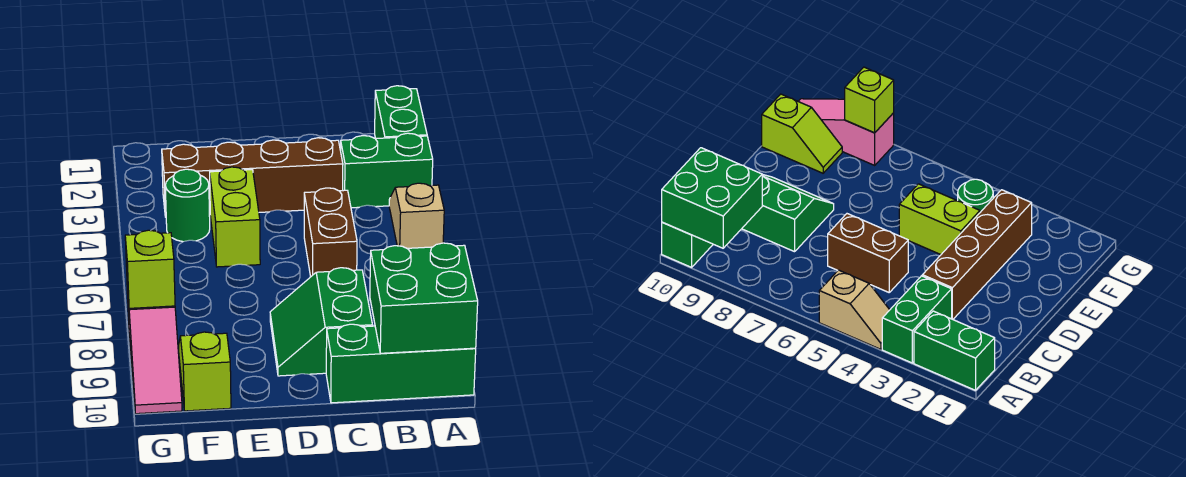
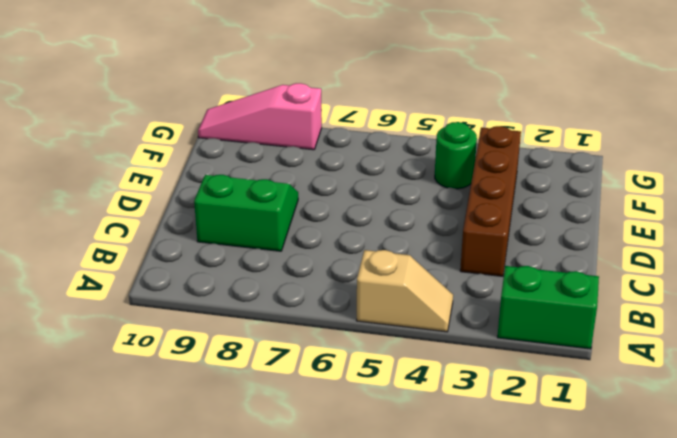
none -> green 1x2 brick [341,133,433,208]
none -> green 1x3 brick [326,324,476,403]
none -> brown 1x2 brick [304,188,357,276]

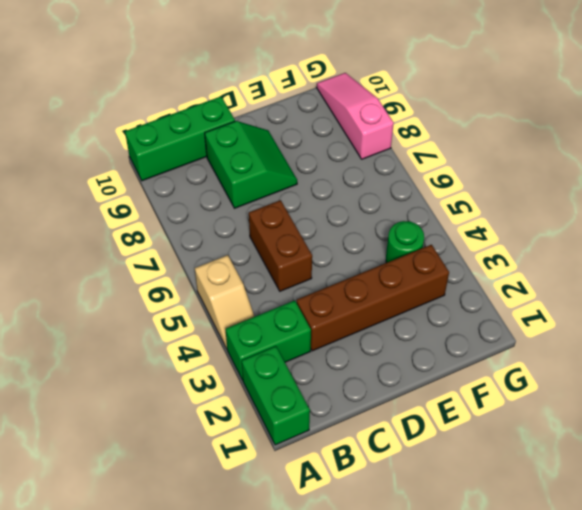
none -> lime 1x2 brick [210,167,260,267]
none -> lime 1x2 slope [179,332,231,411]
none -> green 2x2 brick [370,243,478,353]

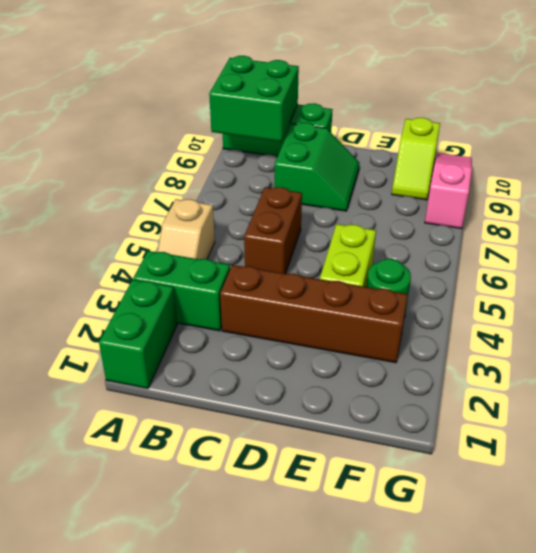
none -> lime 1x1 brick [125,230,175,308]

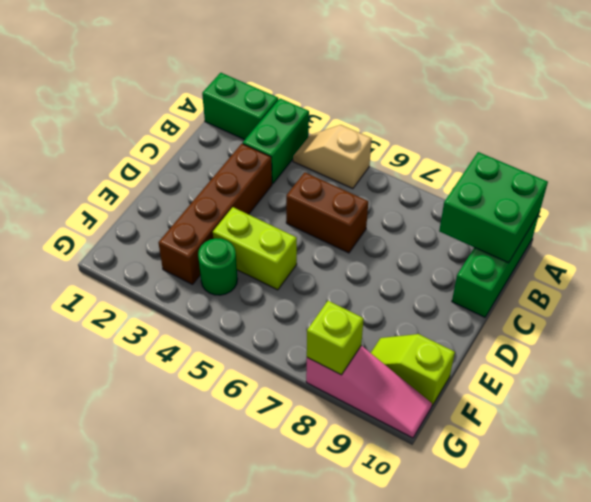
none -> green 2x2 slope [270,268,373,376]

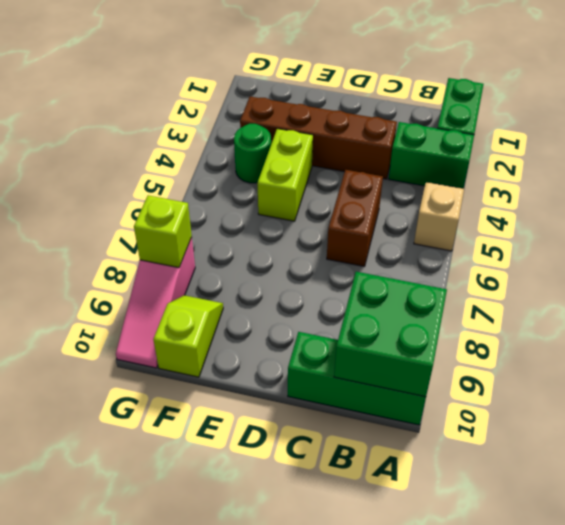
none -> green 2x2 slope [270,268,373,376]

